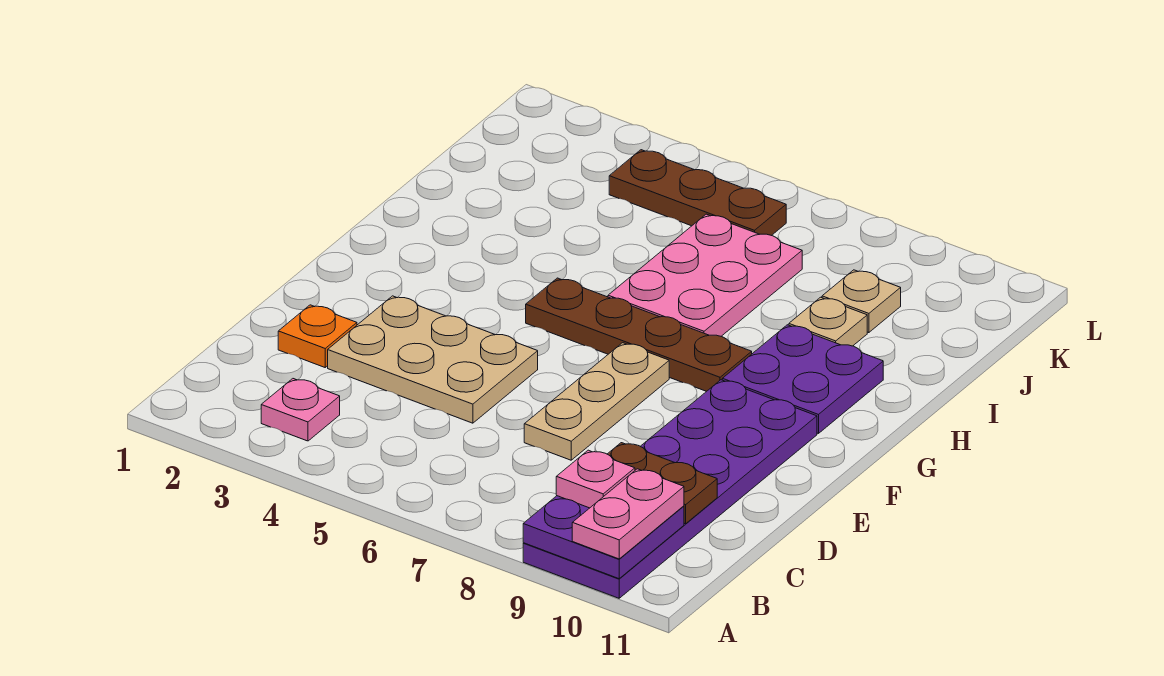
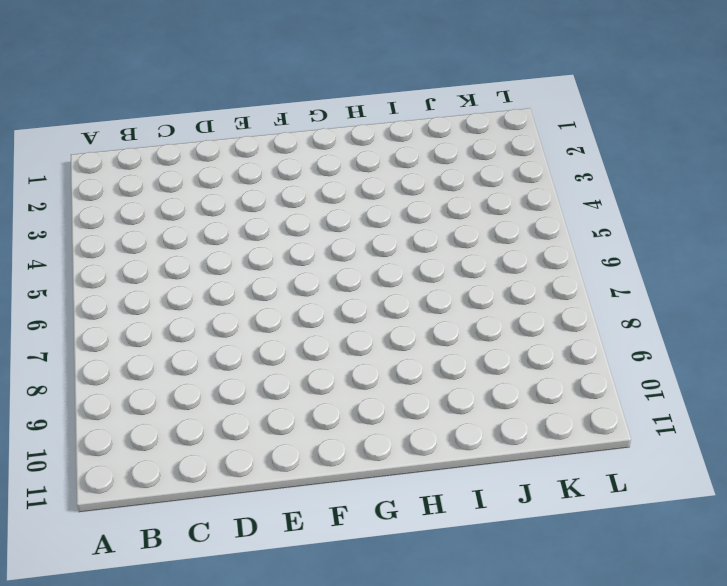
none -> purple 2x6 plate [523,380,817,598]
none -> pink 1x1 plate [261,379,340,441]
none -> orange 1x1 plate [278,305,357,367]

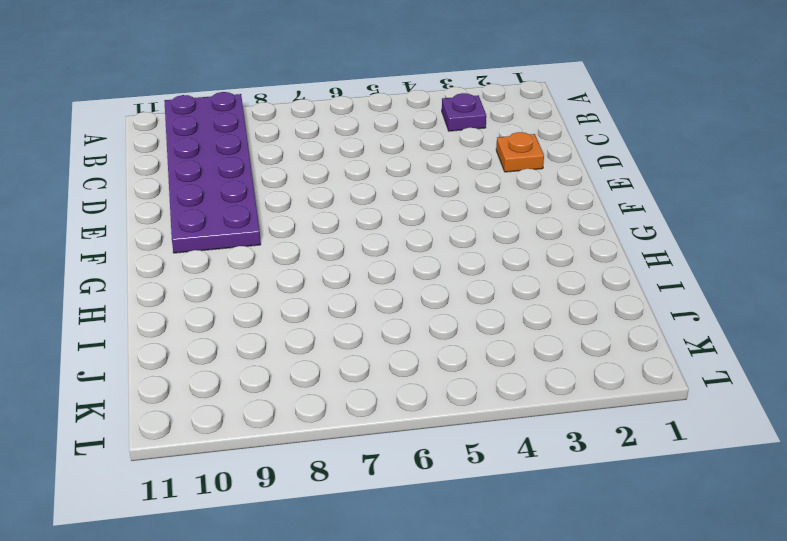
purple 1x1 plate [442,93,486,131] -> pink 1x1 plate [261,379,340,441]
none -> tan 2x3 plate [328,296,538,423]
none -> tan 1x3 plate [524,343,669,460]
none -> brown 1x4 plate [526,278,752,391]

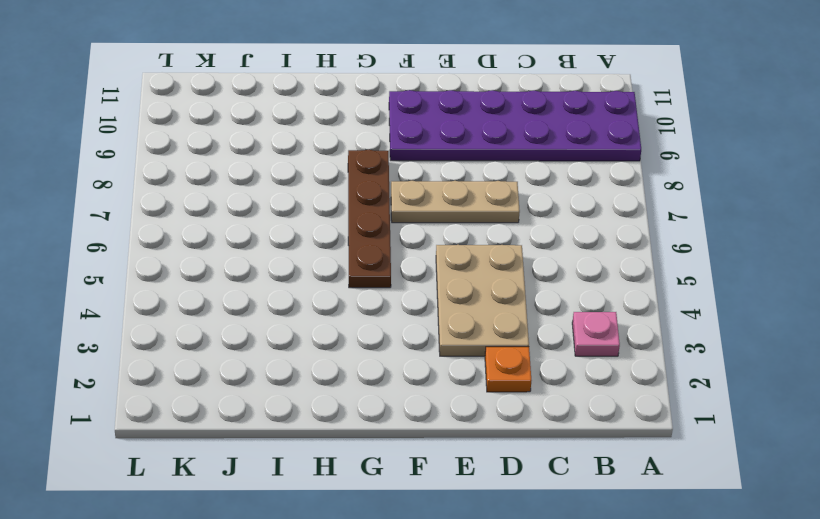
none -> purple 2x2 plate [722,325,883,434]
none -> pink 2x3 plate [608,214,802,336]
none -> tan 1x1 plate [789,297,867,346]

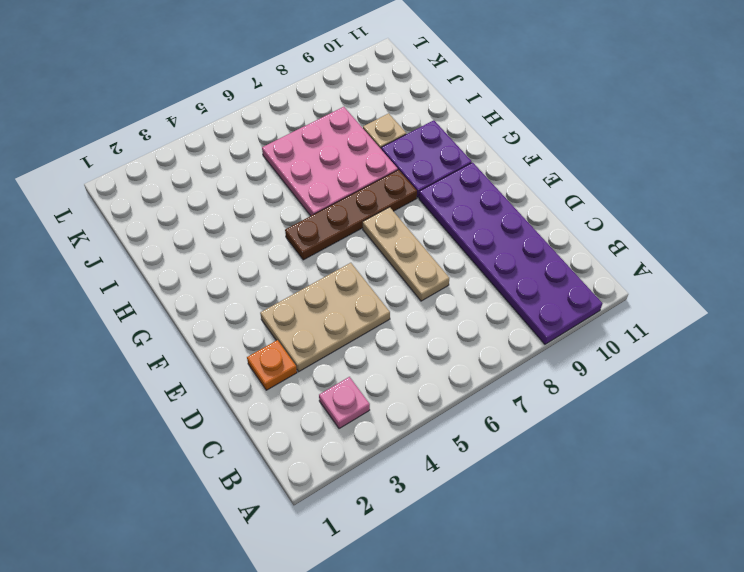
pink 3x3 plate [262,107,398,216] -> pink 2x3 plate [608,214,802,336]
none -> tan 1x1 plate [822,270,901,333]
none -> brown 1x3 plate [609,150,786,236]
none -> purple 2x2 plate [523,496,684,579]

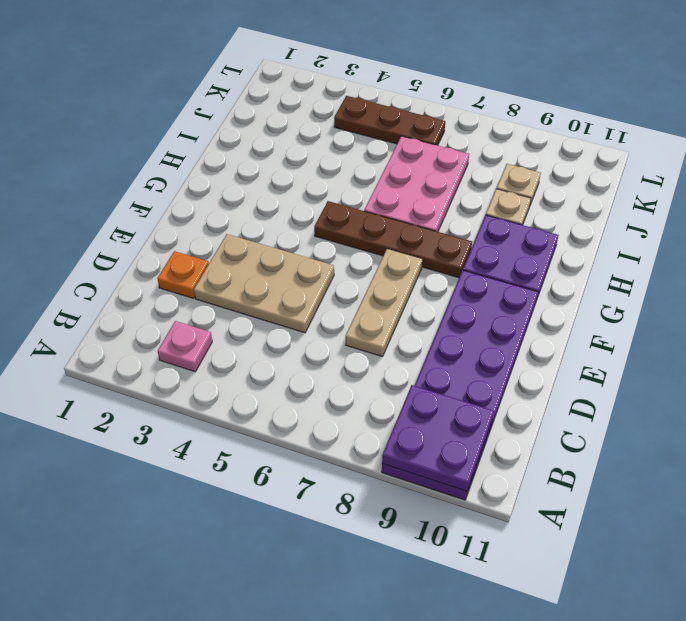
none -> brown 1x2 plate [608,443,717,524]
none -> pink 1x2 plate [572,469,684,559]
none -> pink 1x1 plate [556,450,635,508]

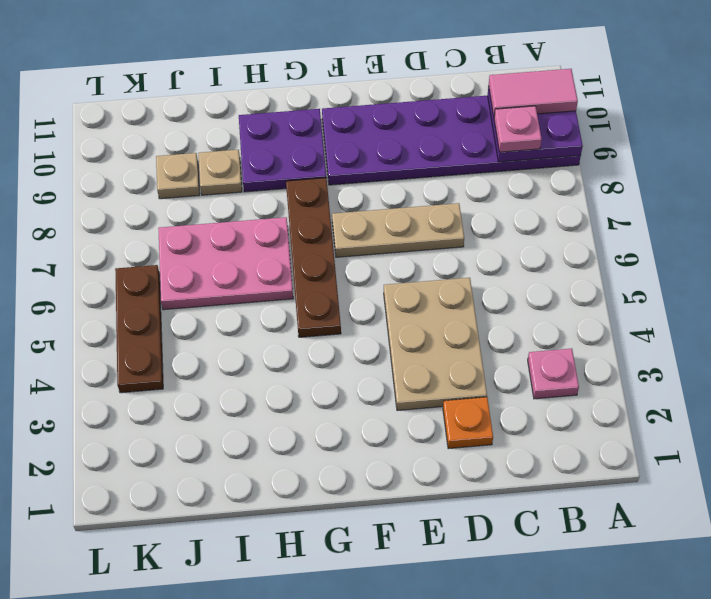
pink 1x2 tile [489,69,578,116] -> pink 1x2 plate [572,469,684,559]
none -> brown 1x2 plate [608,443,717,524]

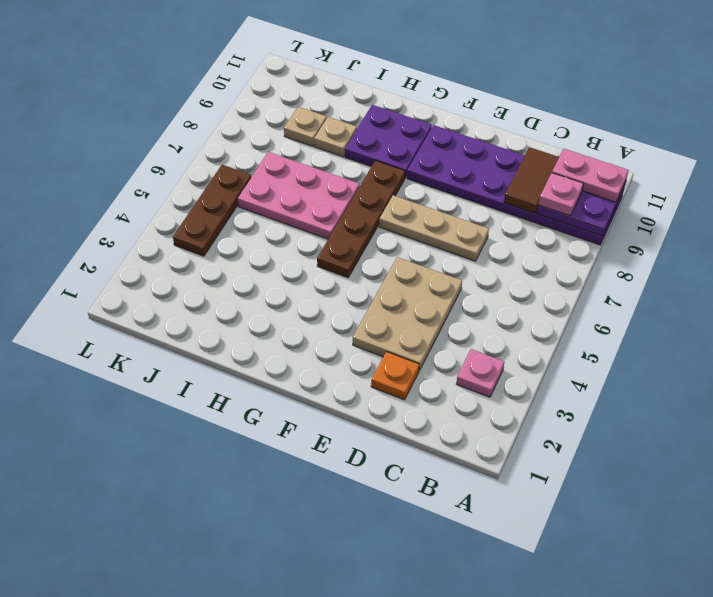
brown 1x2 tile [504,147,559,213] -> brown 1x2 plate [608,443,717,524]

